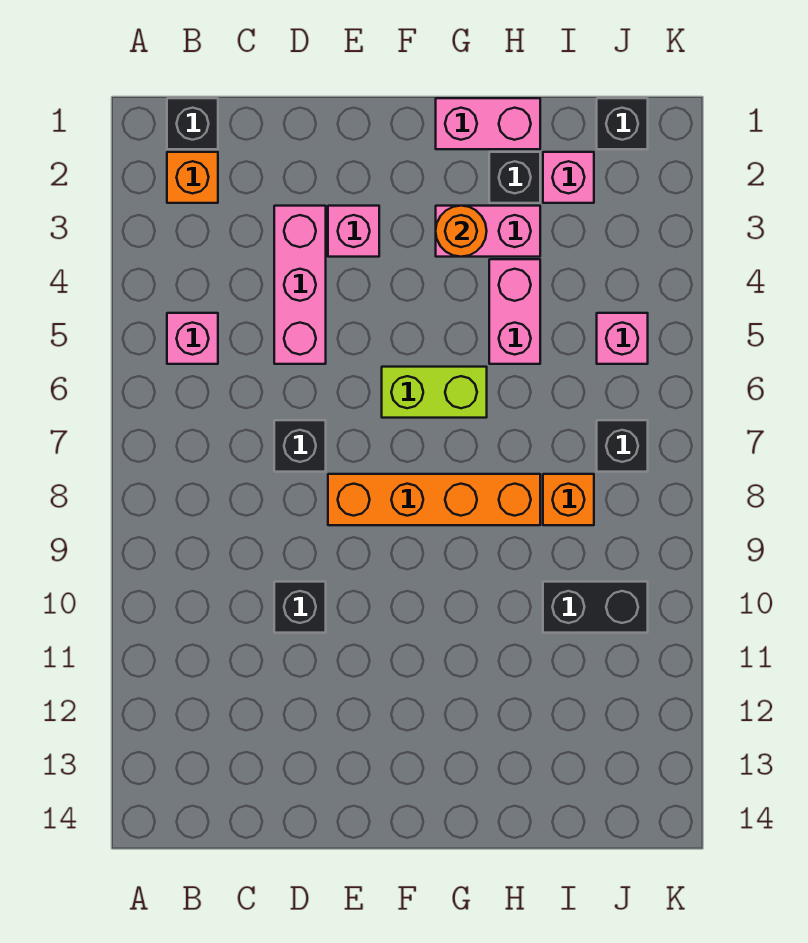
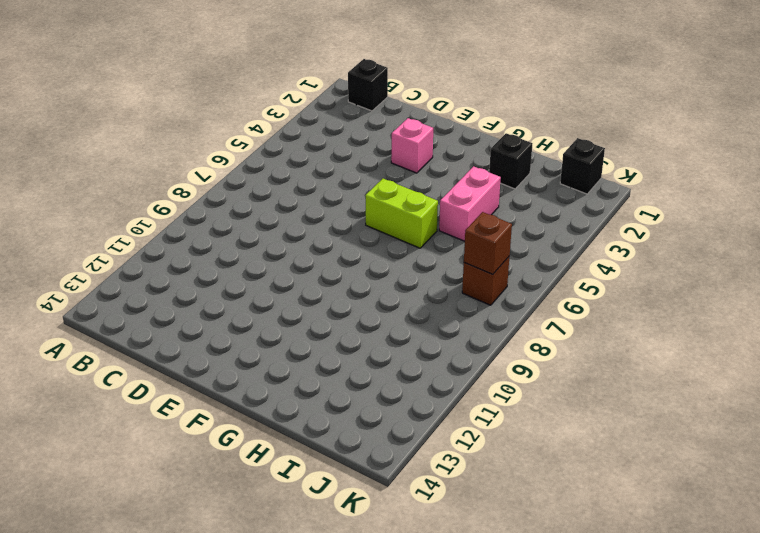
brown 1x1 brick [462,256,510,305] -> black 1x1 brick [597,420,648,472]
brown 1x1 brick [464,212,512,274] -> none
none -> orange 1x1 brick [167,152,218,203]
none -> pink 1x1 brick [167,313,218,364]
none -> pink 1x3 brick [274,206,326,364]

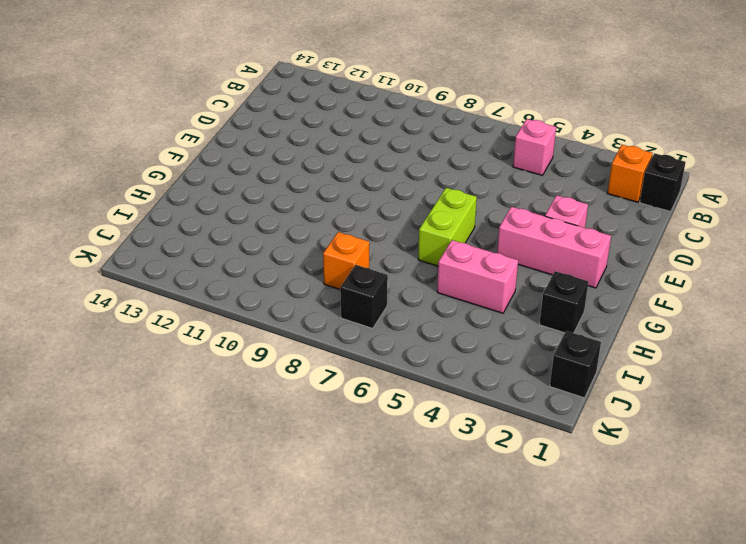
pink 1x3 brick [497,207,611,288] -> pink 1x3 brick moved to [274,206,326,364]
none -> black 1x1 brick [274,420,326,472]
none -> black 1x1 brick [274,582,326,633]
none -> orange 1x4 brick [328,474,540,525]

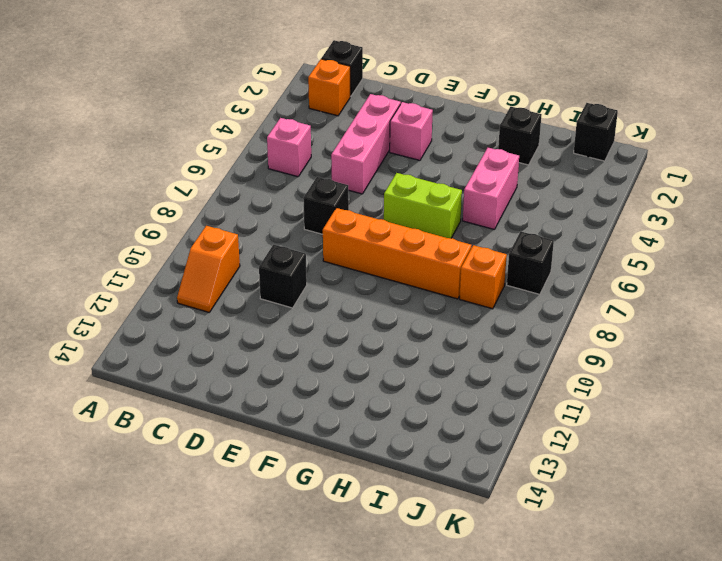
orange 1x2 slope [177,226,240,312] -> none
none -> pink 1x2 brick [436,98,540,149]
none -> pink 1x2 brick [436,206,540,257]
none -> pink 1x1 brick [543,152,594,203]

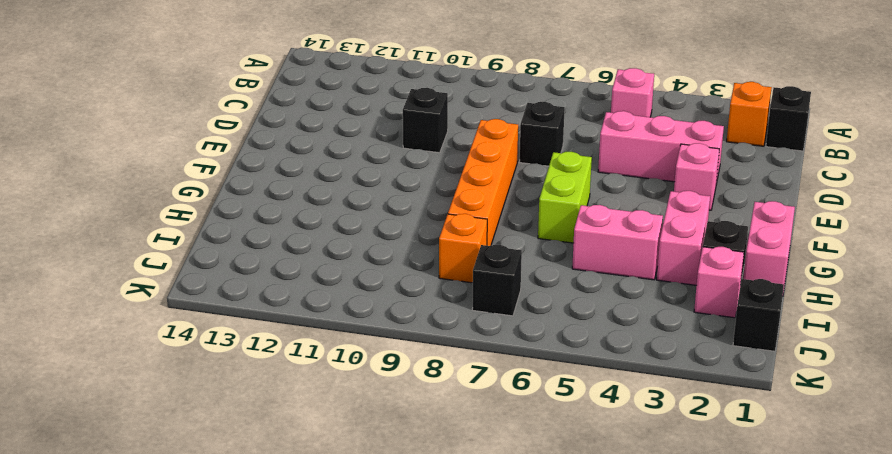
none -> black 1x2 brick [543,582,648,633]
none -> pink 1x1 brick [597,313,648,364]
none -> orange 1x1 round brick [436,206,487,257]

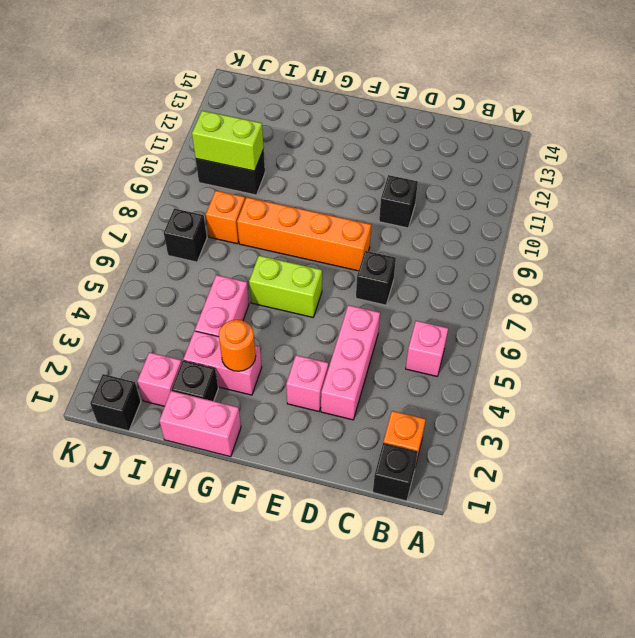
lime 1x2 brick [192,111,264,171] -> none
none -> pink 1x1 brick [597,313,648,364]

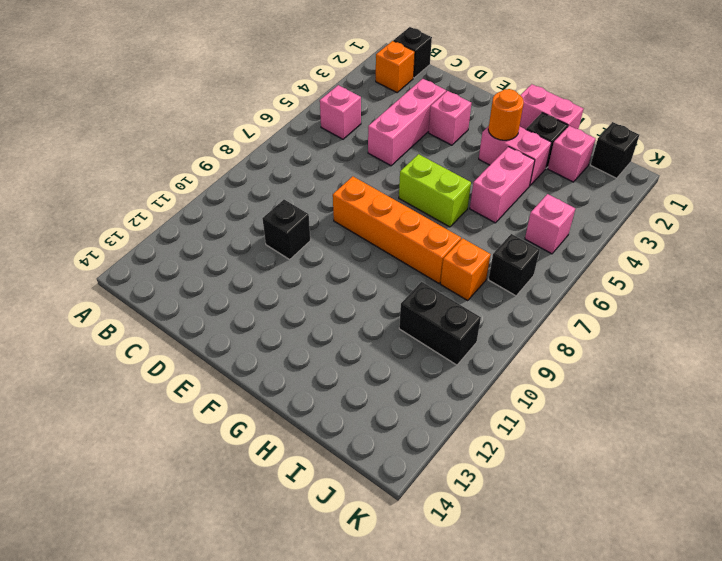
none -> black 1x1 brick [274,420,326,472]

